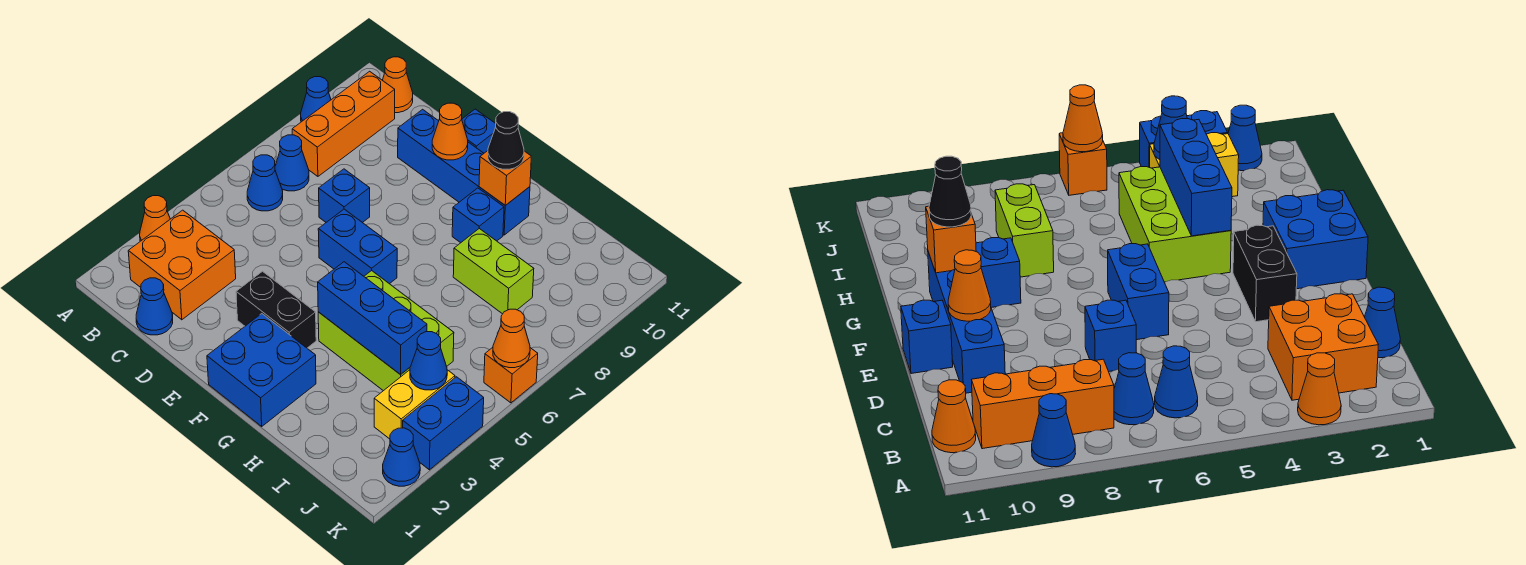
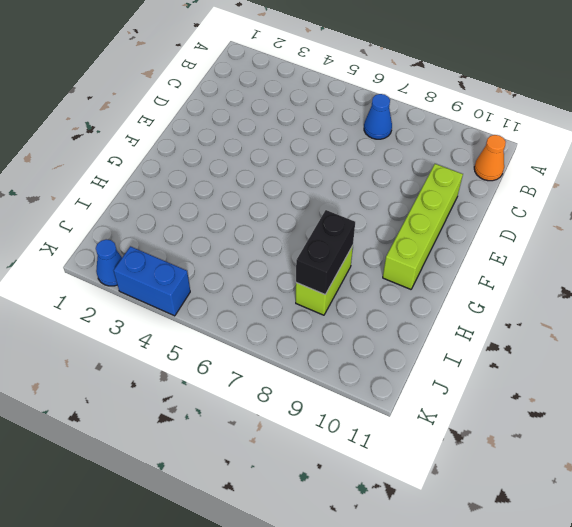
lime 1x4 brick [383,164,463,289] -> blue 1x4 brick [398,109,530,235]
black 1x2 brick [296,210,355,294] -> black 1x2 brick moved to [236,271,316,348]
none -> orange 1x1 cone [140,196,170,241]
none -> blue 1x1 cone [301,77,331,122]
none -> orange 2x2 brick [128,210,236,320]

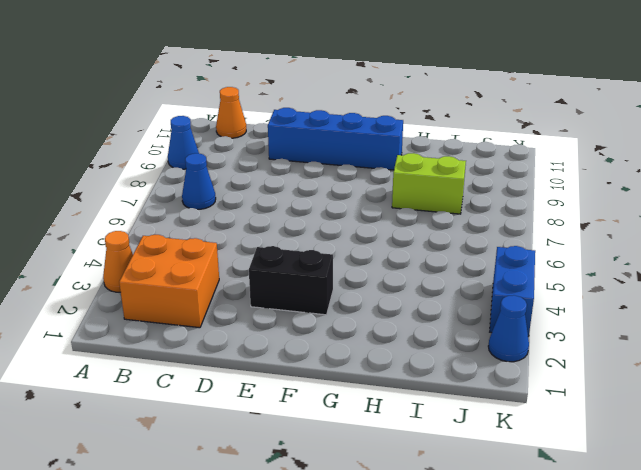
none -> blue 1x1 cone [247,155,283,211]
none -> orange 1x3 brick [292,71,395,176]
none -> blue 1x1 cone [136,278,173,335]

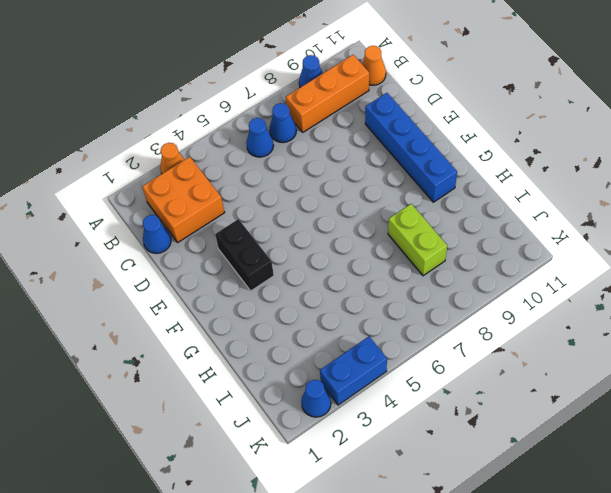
none -> blue 1x1 brick [319,169,370,223]
none -> blue 1x2 brick [318,209,397,284]
none -> blue 1x1 brick [462,109,496,153]

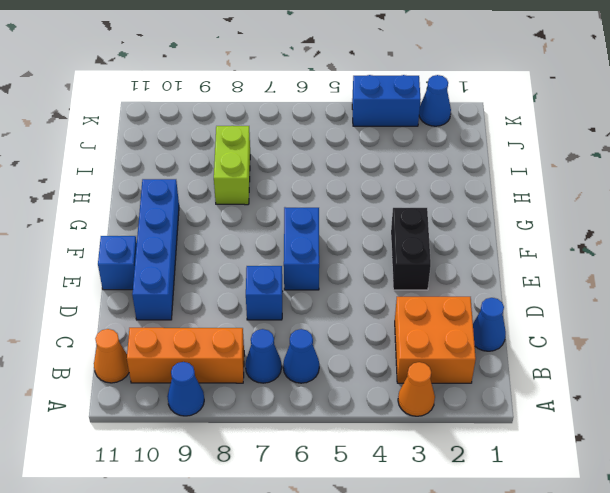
none -> blue 2x2 brick [207,314,316,426]
none -> lime 2x3 brick [318,271,454,391]
none -> blue 1x1 brick [452,188,504,243]

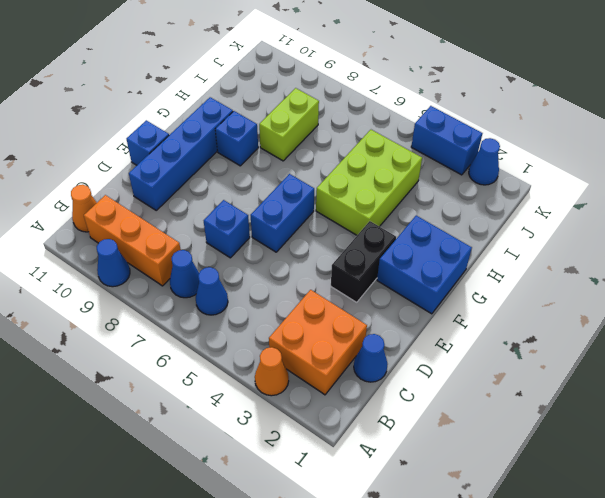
none -> yellow 1x2 brick [374,370,455,439]
none -> orange 1x1 brick [484,348,538,403]
none -> orange 1x1 cone [432,103,468,160]

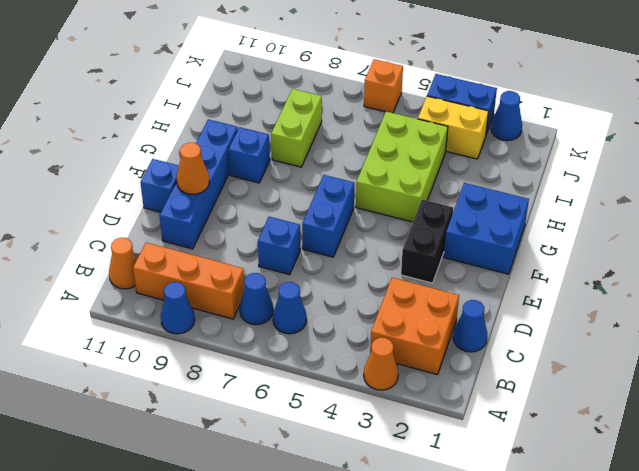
none -> blue 1x3 brick [318,262,427,375]
none -> orange 1x1 brick [479,151,531,205]
none -> blue 1x1 cone [410,332,447,390]

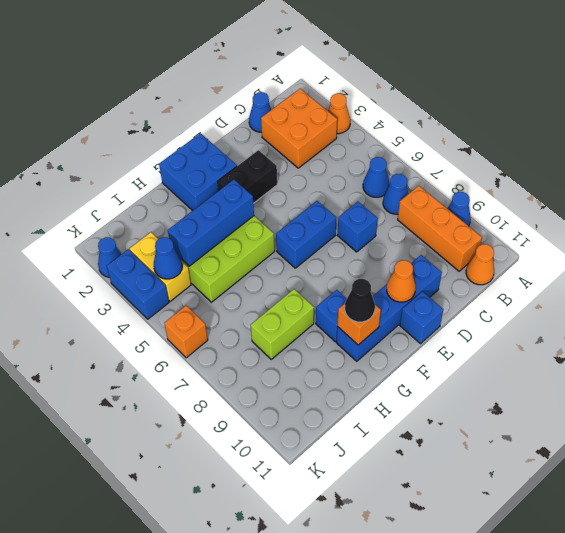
none -> orange 1x1 cone [493,309,530,368]

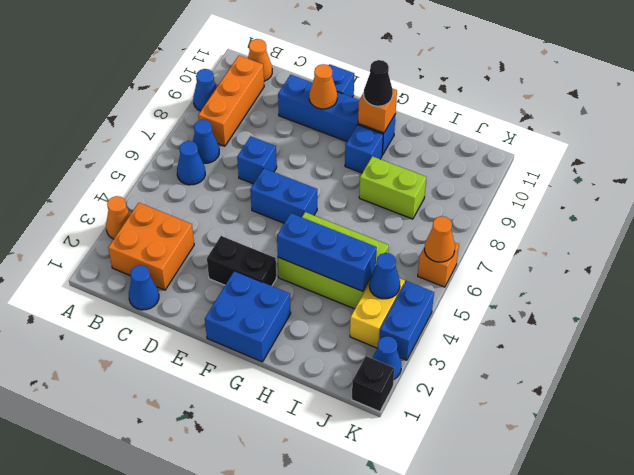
black 1x1 brick [352,356,395,412] -> none

